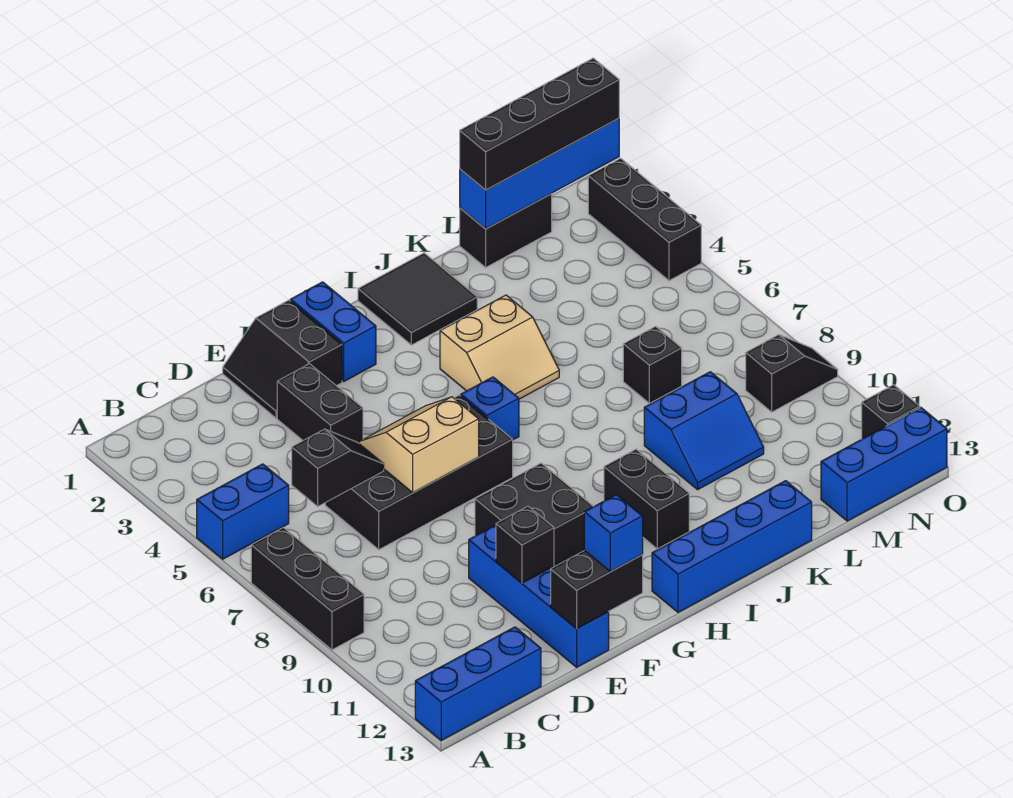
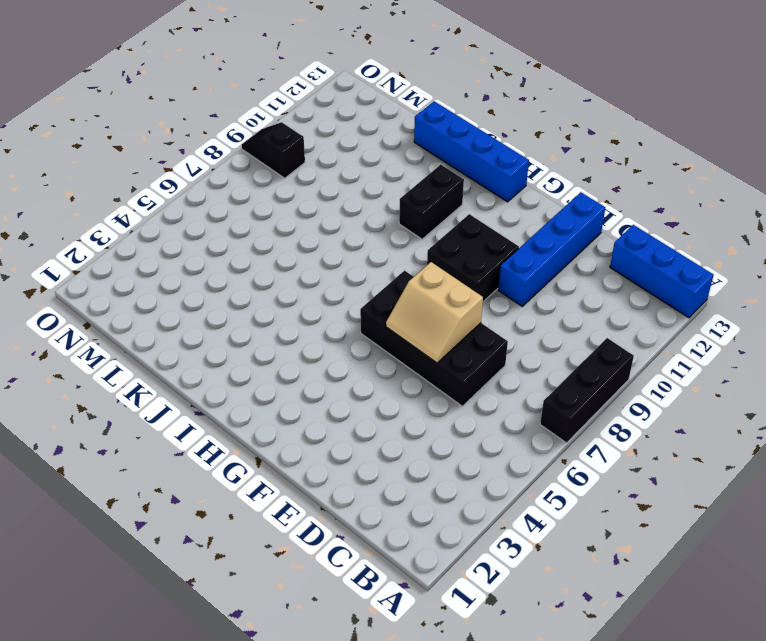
none -> blue 1x2 brick [197,464,289,559]
none -> black 2x2 slope [223,300,342,418]
none -> black 1x2 brick [277,364,363,443]

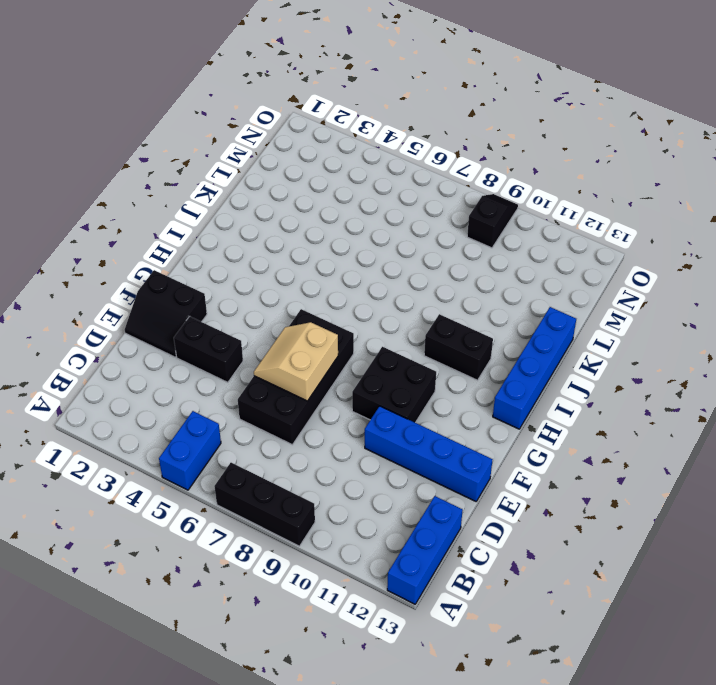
none -> blue 1x2 brick [290,282,376,381]
none -> blue 1x1 brick [461,377,519,440]
none -> black 2x2 tile [358,253,477,345]

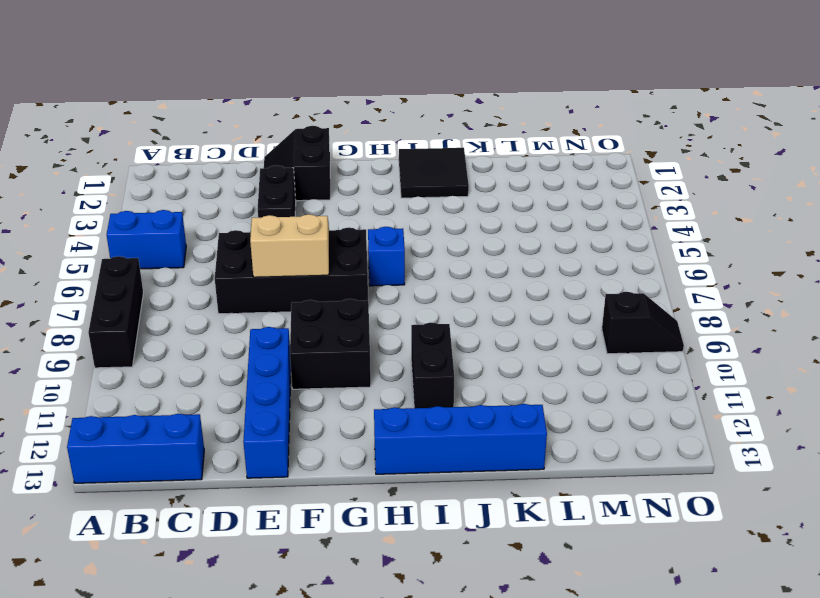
none -> blue 1x2 brick [290,282,376,381]
none -> tan 2x2 slope [440,295,559,399]
none -> blue 2x2 slope [644,372,764,490]

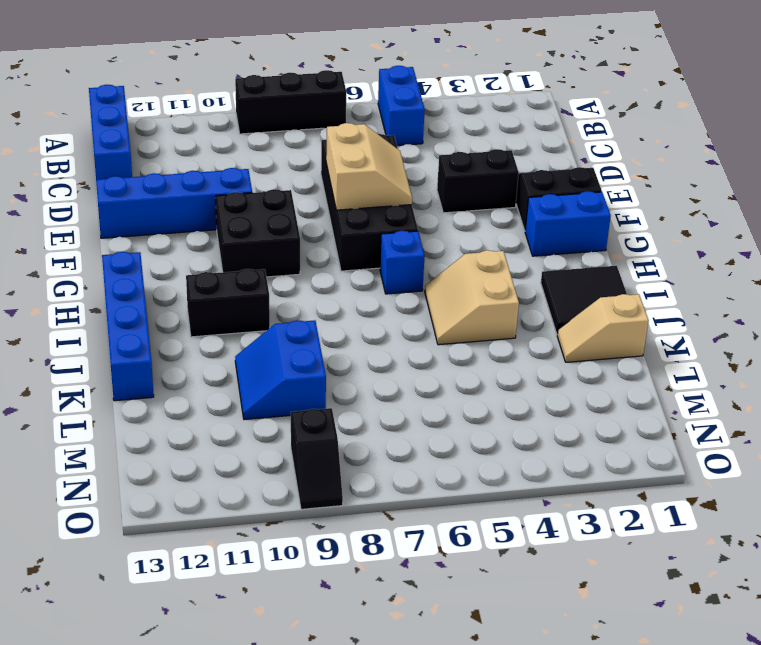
tan 1x2 slope [557,294,649,362] -> none
none -> black 1x2 brick [460,194,552,267]
none -> black 1x1 brick [623,326,682,403]
none -> blue 1x3 brick [821,408,947,521]

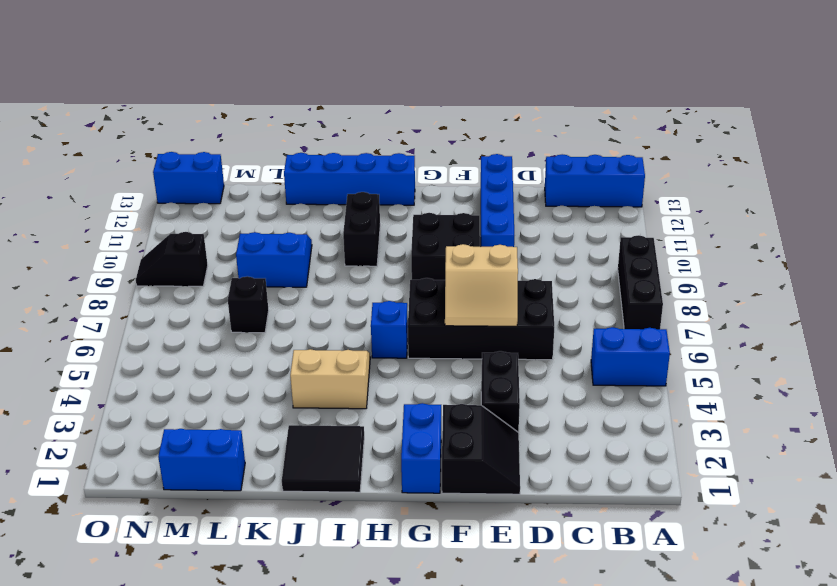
blue 1x2 brick [158,429,245,491] -> black 1x2 brick [460,194,552,267]
blue 1x2 brick [153,152,224,204] -> blue 1x3 brick [821,408,947,521]
none -> black 1x3 brick [588,158,701,281]
none -> black 1x1 brick [862,385,920,439]
none -> black 1x2 slope [292,429,384,506]

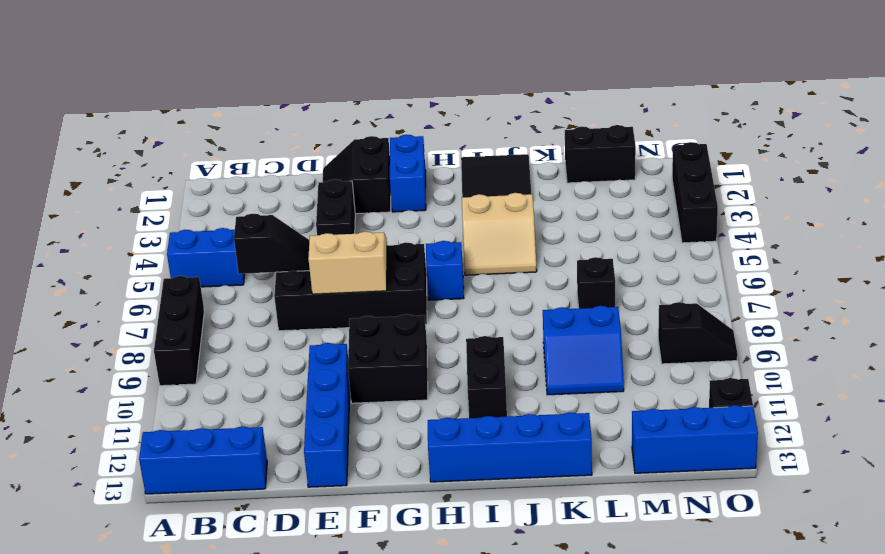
none -> black 1x1 brick [496,506,554,583]
none -> black 1x2 brick [551,550,643,628]
none -> blue 1x4 brick [460,119,619,229]

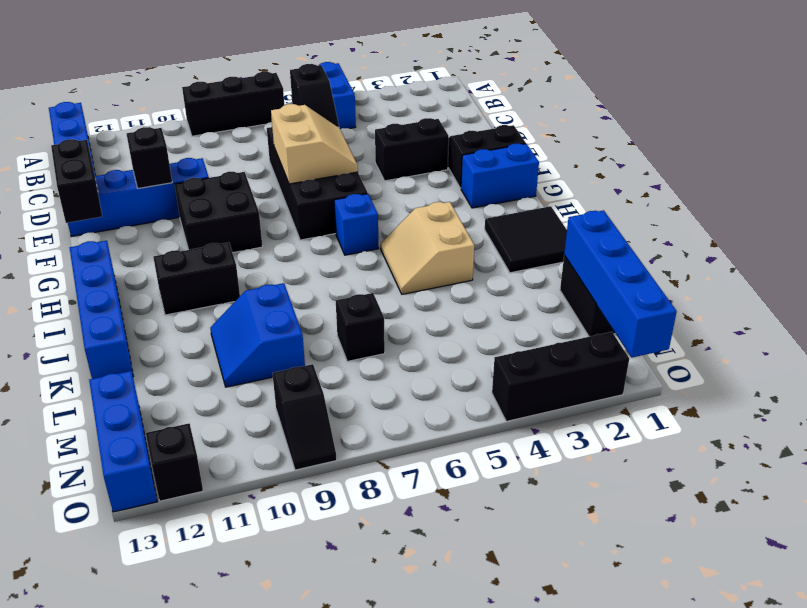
none -> blue 1x1 brick [584,495,643,571]
none -> black 1x4 brick [460,58,619,190]

